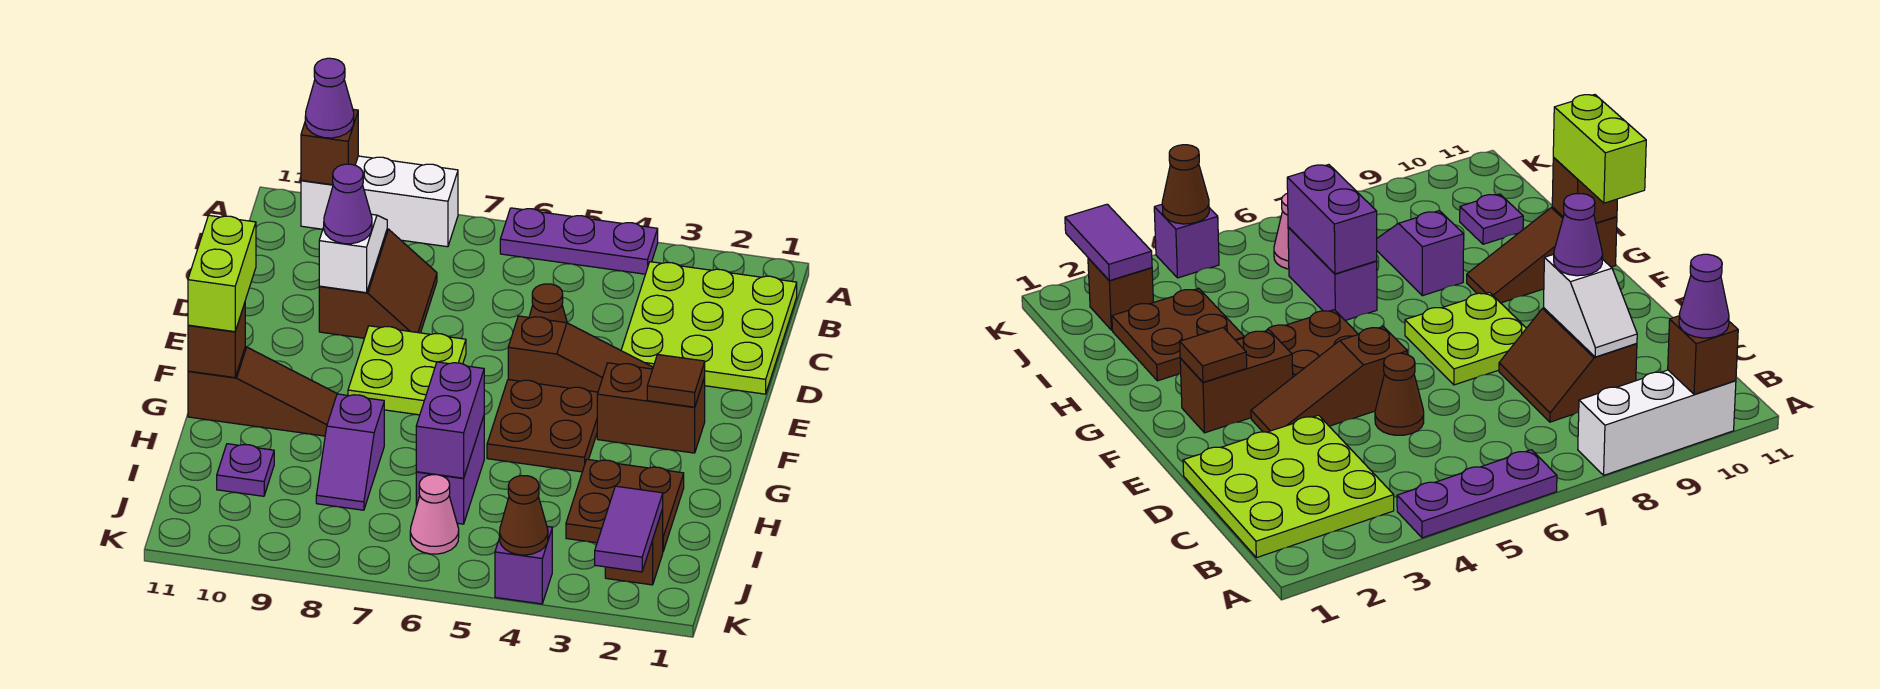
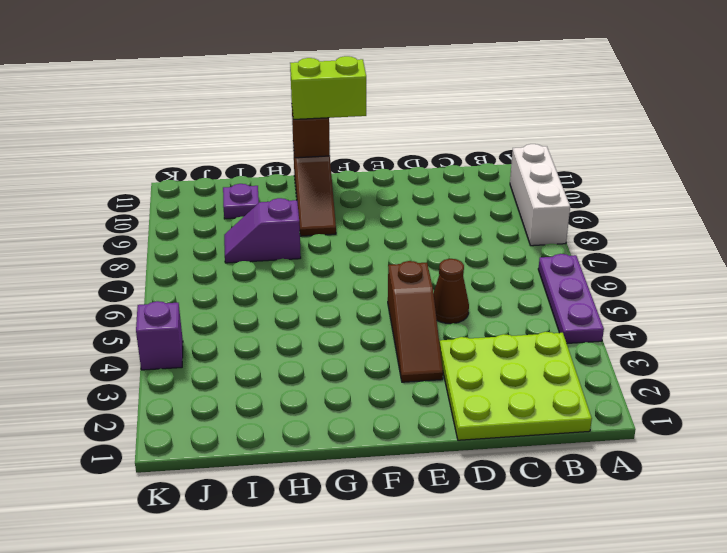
none -> brown 2x2 slope [319,229,437,338]
none -> lime 2x2 plate [348,326,466,415]
none -> brown 1x2 brick [597,363,705,453]

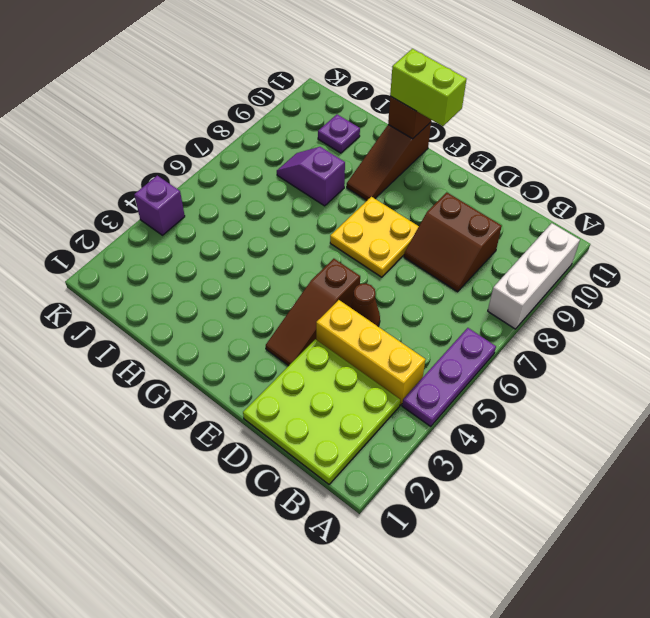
yellow 1x3 brick [316,300,425,405] -> none
yellow 2x2 plate [330,197,419,277] -> lime 2x2 plate [348,326,466,415]
none -> brown 1x2 brick [597,363,705,453]
none -> brown 2x2 plate [487,380,598,472]
none -> brown 2x2 plate [566,459,684,551]

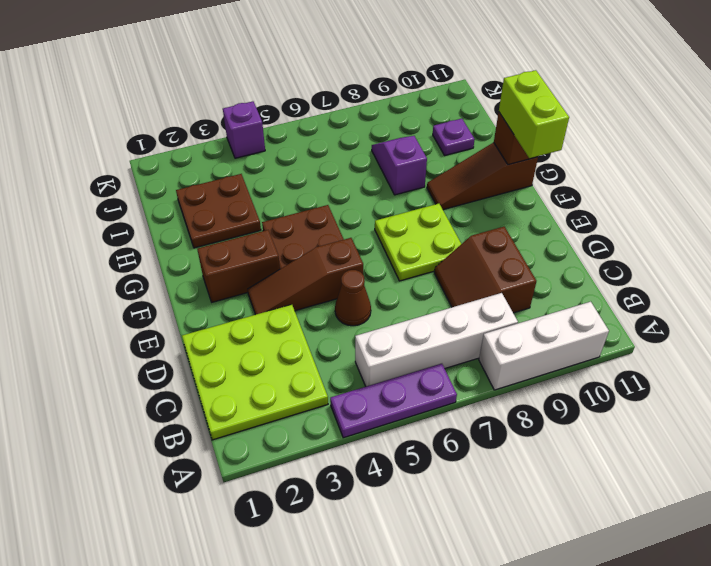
white 1x4 brick [355,293,518,386] -> none
none -> purple 1x2 brick [416,417,484,524]
none -> brown 1x1 brick [605,509,663,585]
none -> pink 1x1 cone [410,475,459,554]

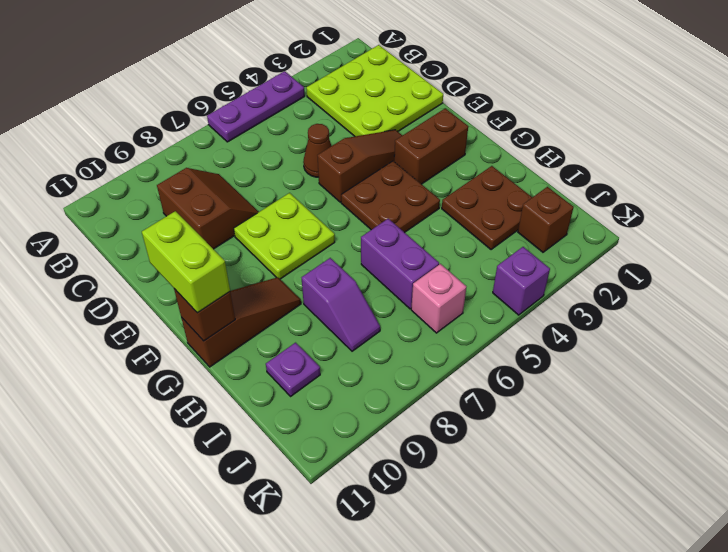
pink 1x1 brick [411,264,466,333] -> pink 1x1 cone [410,475,459,554]
none -> white 1x3 brick [301,156,458,247]
none -> brown 1x1 brick [301,109,358,185]
none -> white 1x2 slope [319,214,387,293]

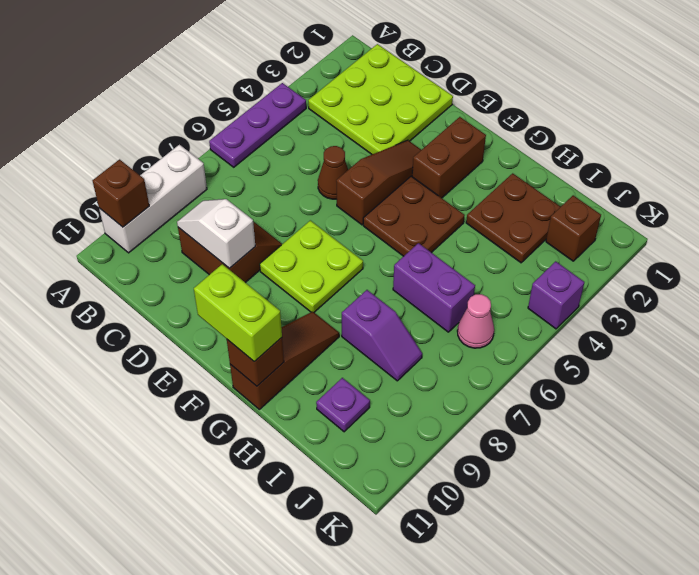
none -> brown 1x1 tile [647,355,705,407]
none -> purple 1x2 brick [416,362,484,478]
none -> purple 1x2 tile [595,486,663,572]

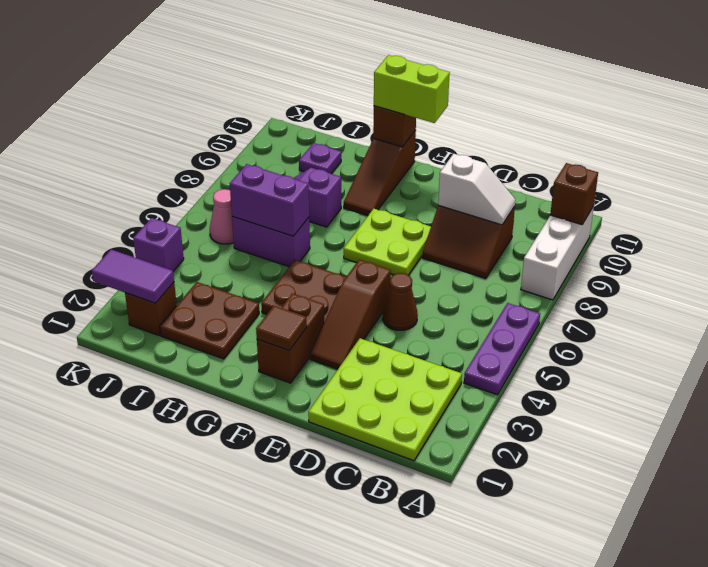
none -> brown 1x1 cone [500,476,548,555]
none -> purple 1x1 cone [305,58,354,138]
none -> purple 1x1 cone [324,164,372,244]

